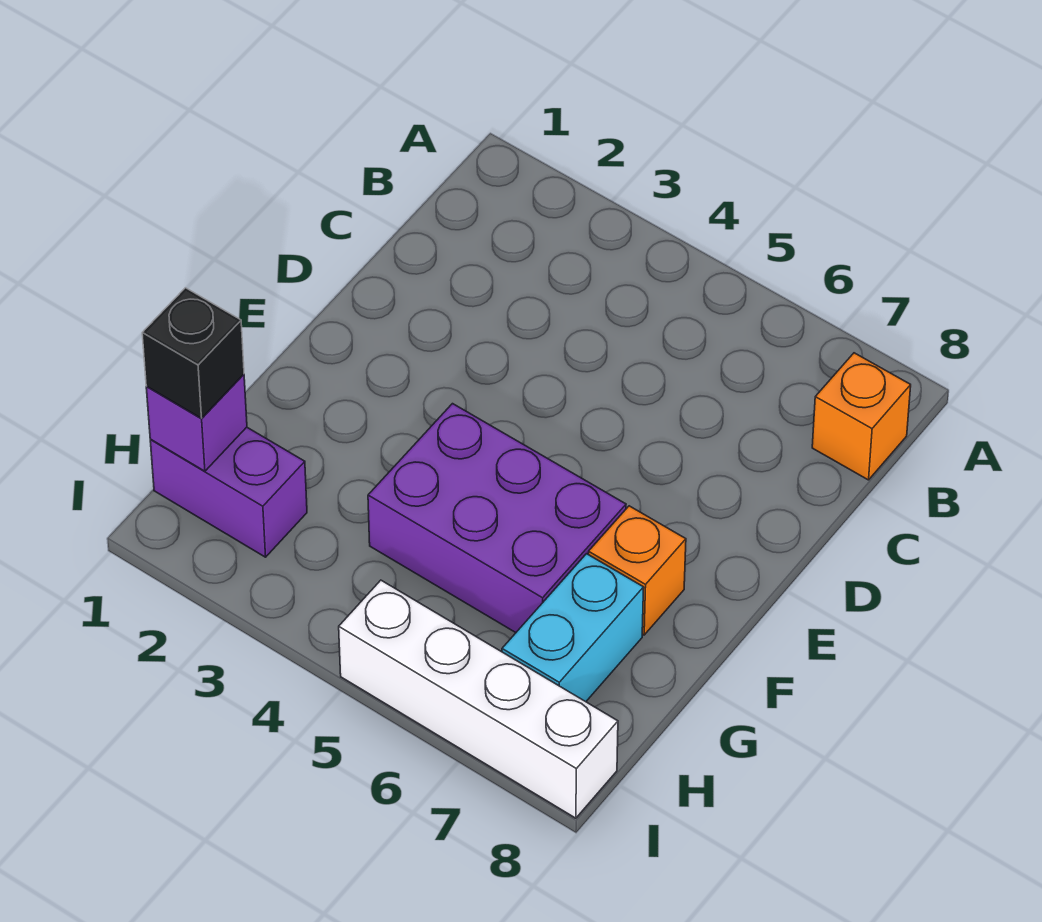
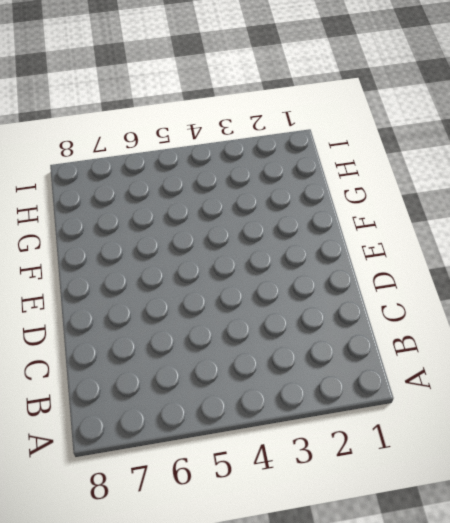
none -> orange 1x1 brick [812,353,911,480]
none -> purple 2x3 brick [368,404,626,633]

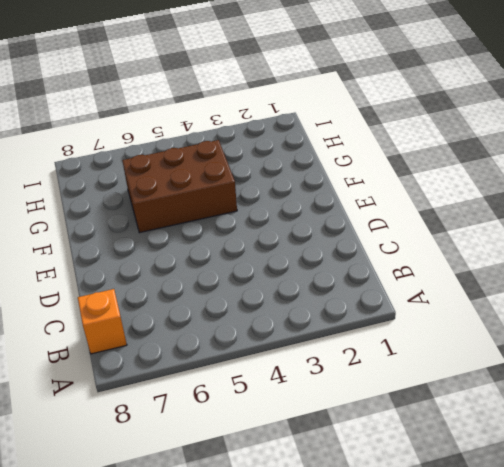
brown 2x3 brick [122,140,237,233] -> purple 2x3 brick [368,404,626,633]
none -> orange 1x1 brick [588,506,686,635]
none -> cyan 1x2 brick [502,554,644,702]

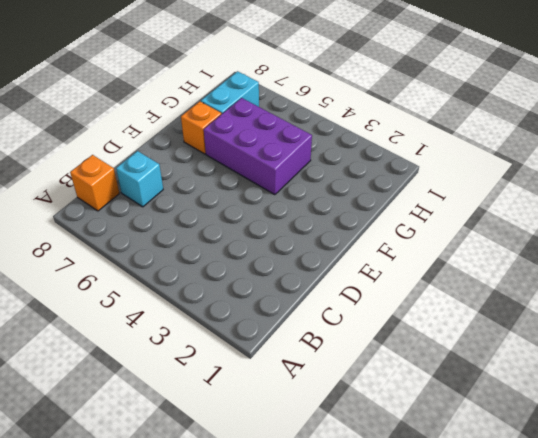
cyan 1x1 brick [116,151,163,207] -> none
none -> purple 1x2 brick [150,427,307,557]
none -> white 1x4 brick [339,580,618,818]

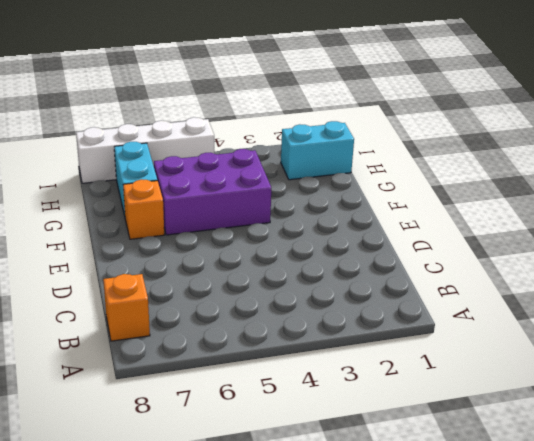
cyan 1x2 brick [281,121,354,180] -> purple 1x2 brick [150,427,307,557]
none -> purple 1x1 brick [146,374,247,471]
none -> black 1x1 brick [142,288,244,418]

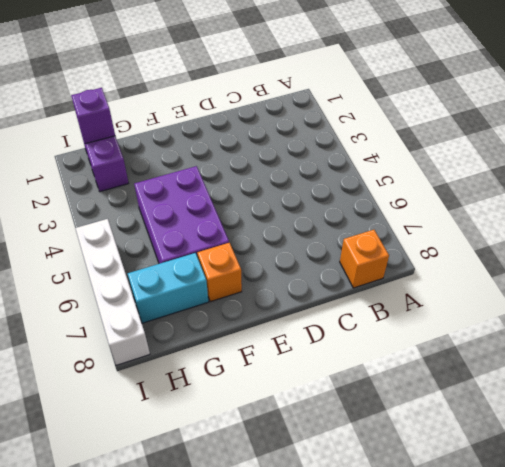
none -> black 1x1 brick [142,288,244,418]

